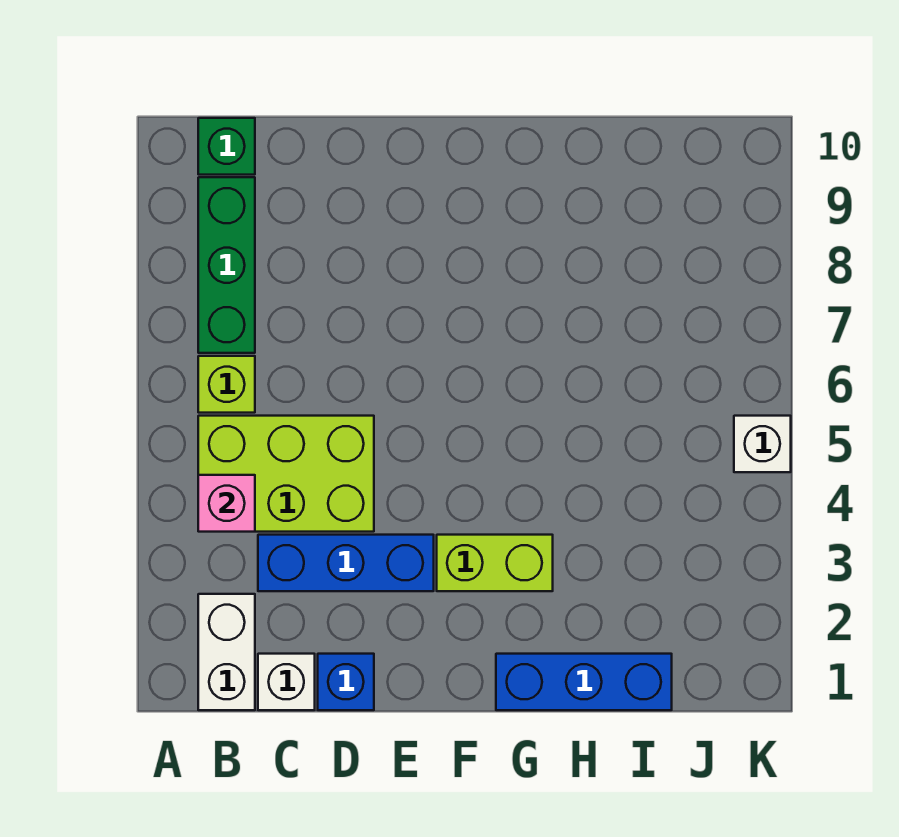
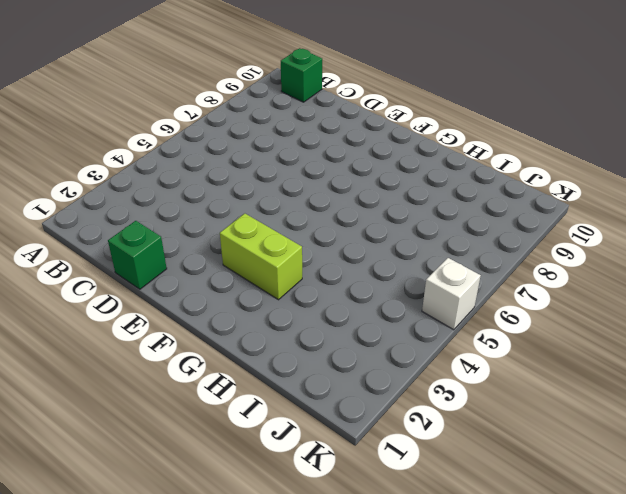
green 1x1 brick [108,221,167,289] -> blue 1x1 brick [318,654,374,710]
none -> white 1x2 brick [198,594,255,710]
none -> lime 2x3 brick [198,416,374,532]
none -> lime 1x1 brick [198,356,255,413]

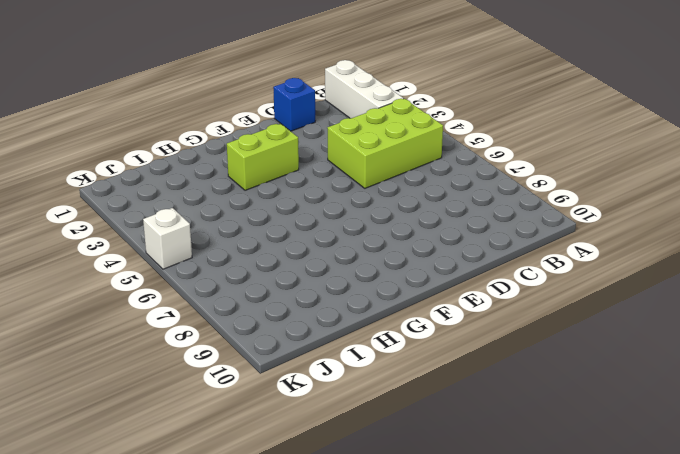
white 1x3 brick [325,60,404,118] -> white 1x2 brick [198,594,255,710]
none -> lime 1x1 brick [198,356,255,413]
none -> green 1x3 brick [198,177,255,353]
none -> green 1x1 brick [198,118,255,175]

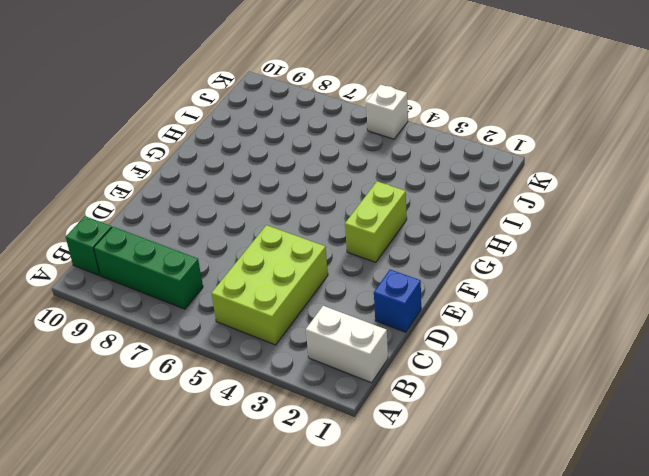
none -> lime 1x1 brick [198,356,255,413]
none -> white 1x1 brick [258,654,315,710]
none -> blue 1x3 brick [258,535,434,591]

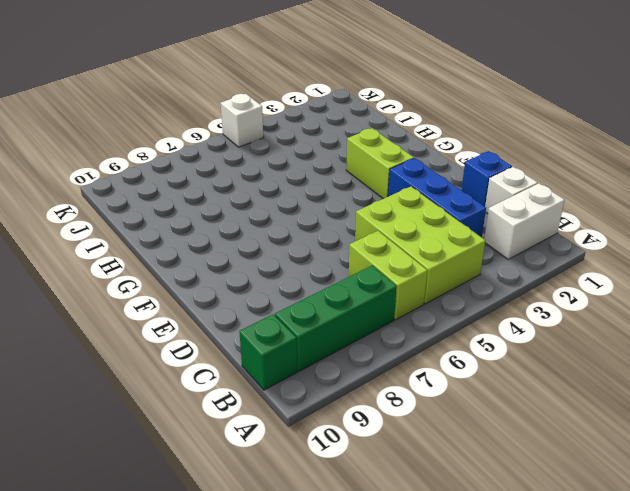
lime 1x2 brick [349,231,427,320] -> lime 1x1 brick [198,356,255,413]
none -> blue 1x3 brick [496,654,672,710]
none -> pink 1x1 brick [198,475,255,532]

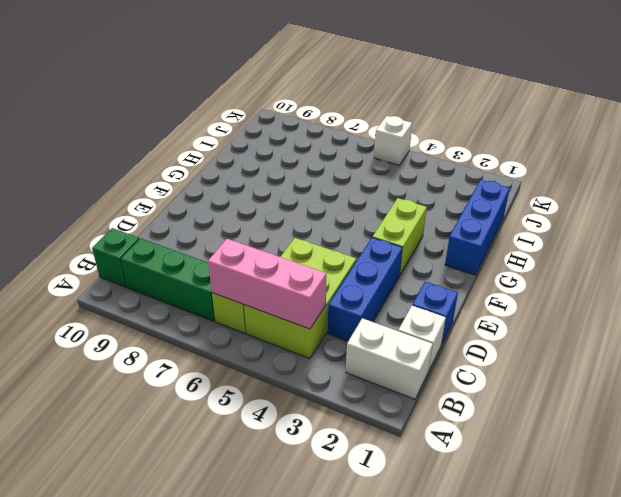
pink 1x3 brick [208,239,327,329] -> pink 1x1 brick [198,475,255,532]

